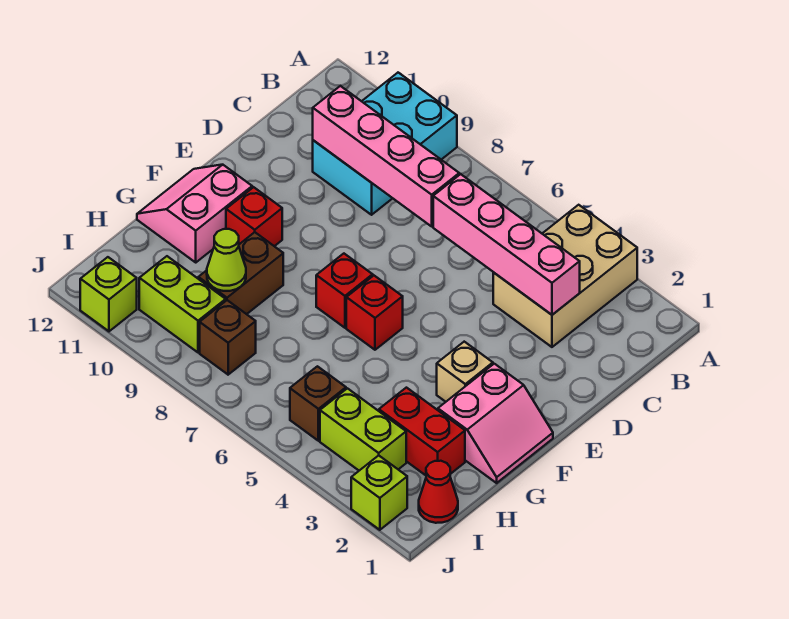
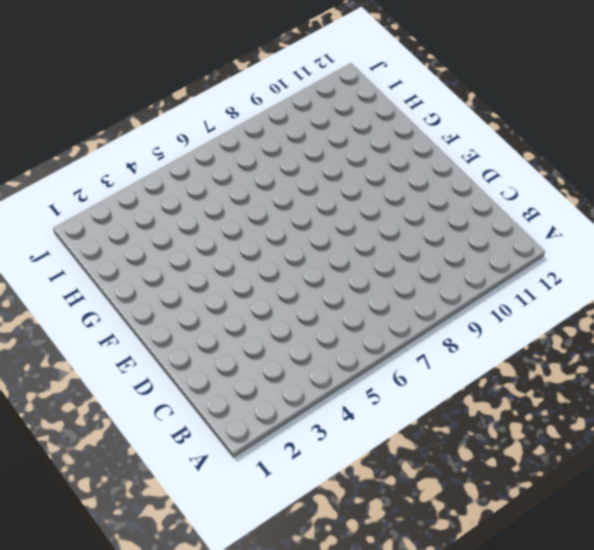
none -> tan 2x3 brick [493,205,637,347]
none -> cyan 2x3 brick [313,73,457,215]
none -> pink 2x2 slope [438,364,553,483]

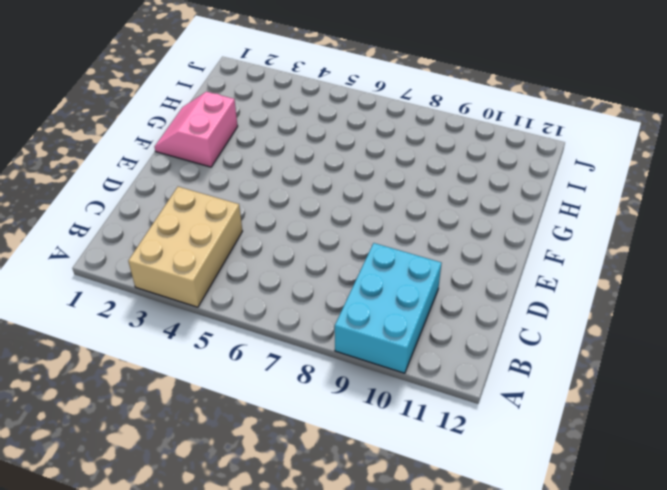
none -> tan 1x1 brick [437,342,493,402]
none -> red 1x1 brick [346,276,403,350]
none -> red 1x1 brick [316,254,373,328]

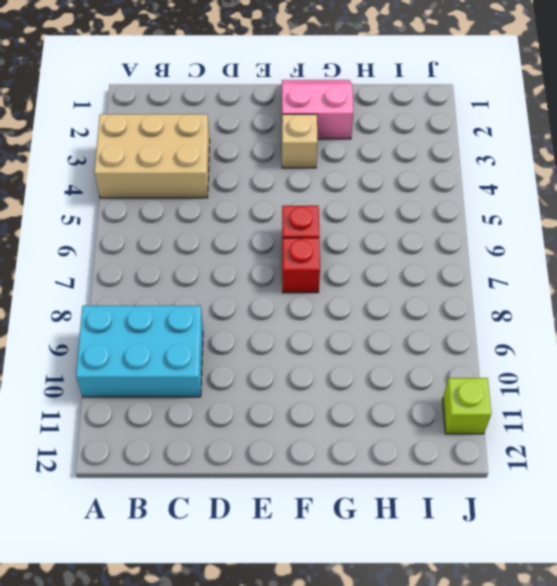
none -> red 1x1 brick [226,187,282,246]
none -> pink 2x2 slope [137,165,252,262]
none -> brown 1x2 brick [198,232,283,314]

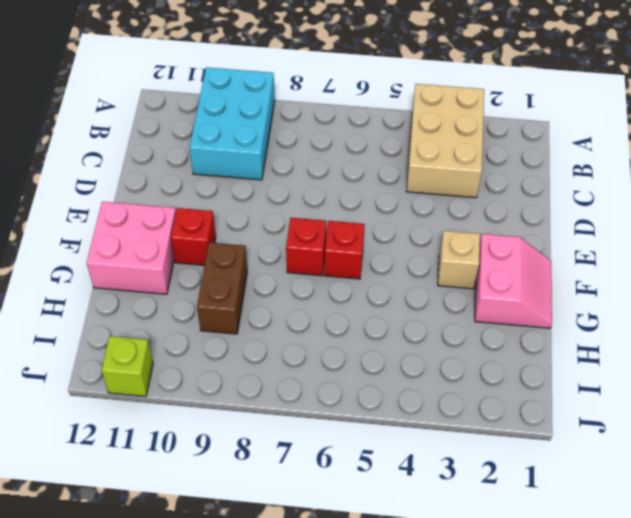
pink 2x2 brick [87,202,176,294] -> pink 2x2 slope [137,165,252,262]
none -> red 1x2 brick [379,388,465,475]
none -> red 1x1 cone [419,461,458,523]
none -> lime 1x2 brick [320,388,406,471]

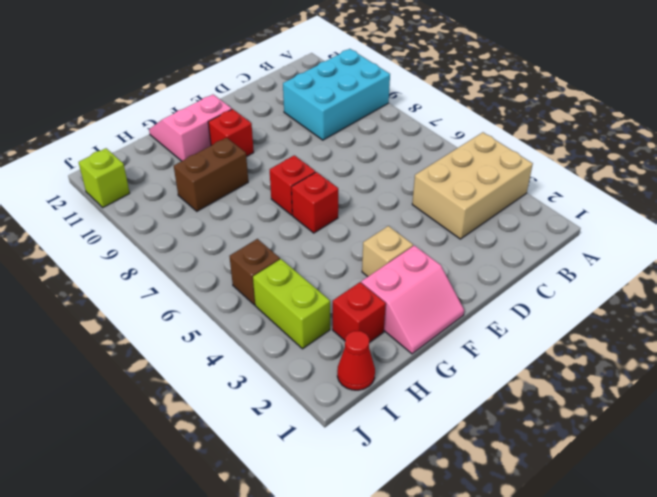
red 1x1 brick [333,282,386,343] -> red 1x2 brick [379,388,465,475]
none -> brown 1x1 brick [200,300,256,375]
none -> lime 1x2 brick [139,256,226,353]
none -> lime 1x1 brick [351,455,407,530]

